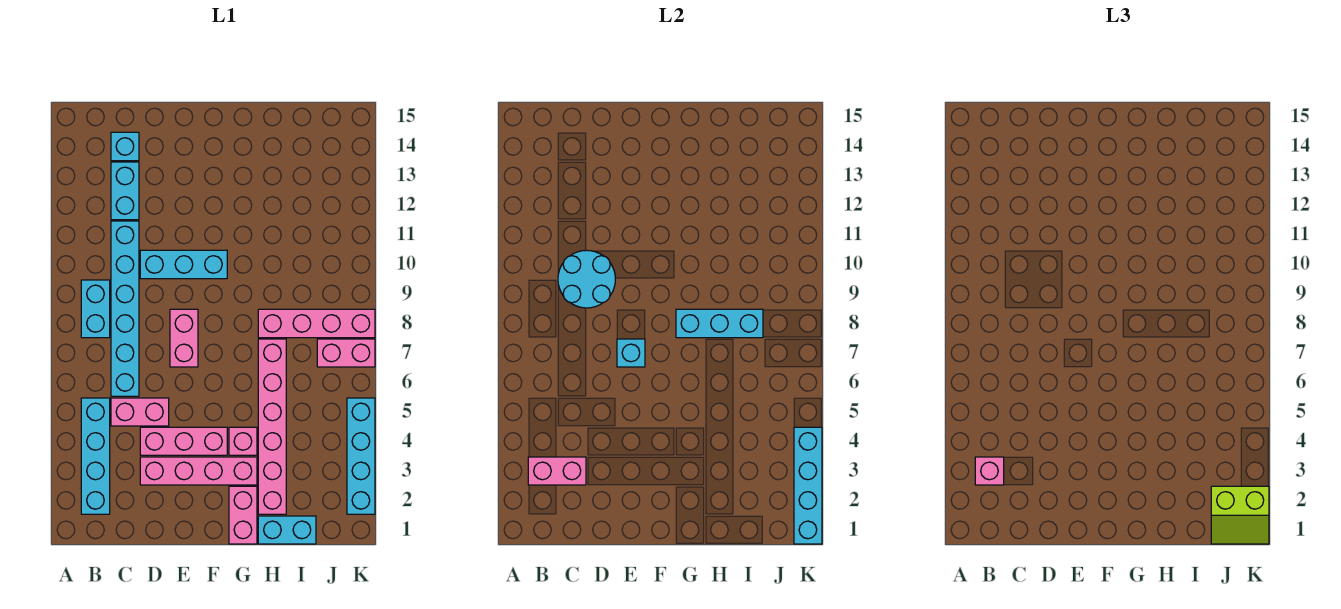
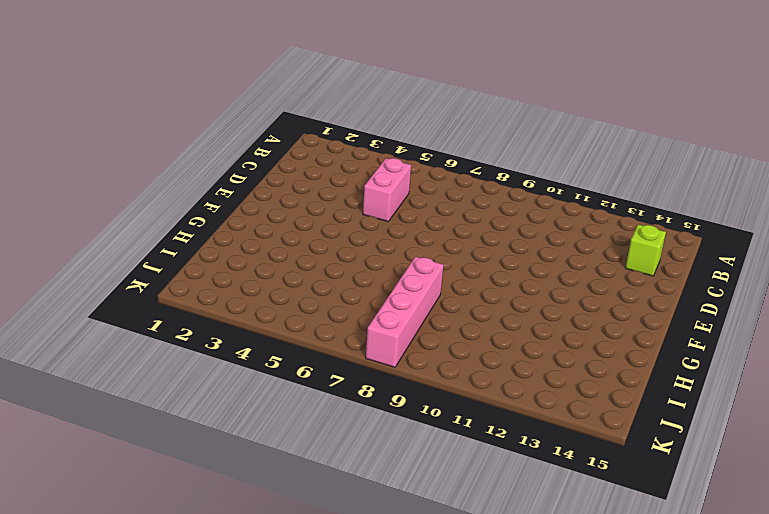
lime 1x1 brick [626,225,666,276] -> cyan 1x1 brick [111,132,139,161]
none -> cyan 1x4 brick [81,398,110,514]
none -> cyan 1x2 brick [81,280,110,338]
none -> cyan 1x6 brick [111,221,139,396]

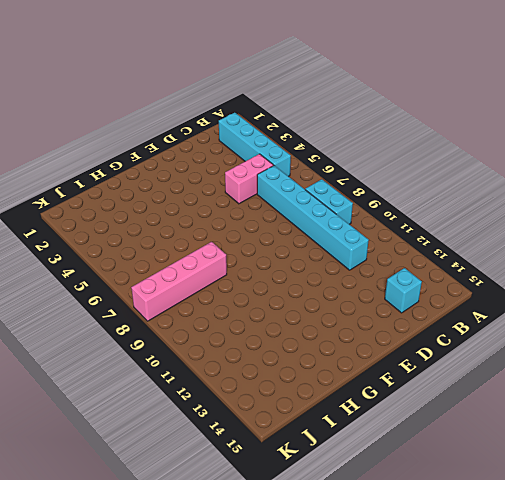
none -> cyan 1x2 brick [111,162,139,220]
none -> pink 1x4 brick [140,457,257,485]
none -> pink 1x3 brick [140,427,227,455]

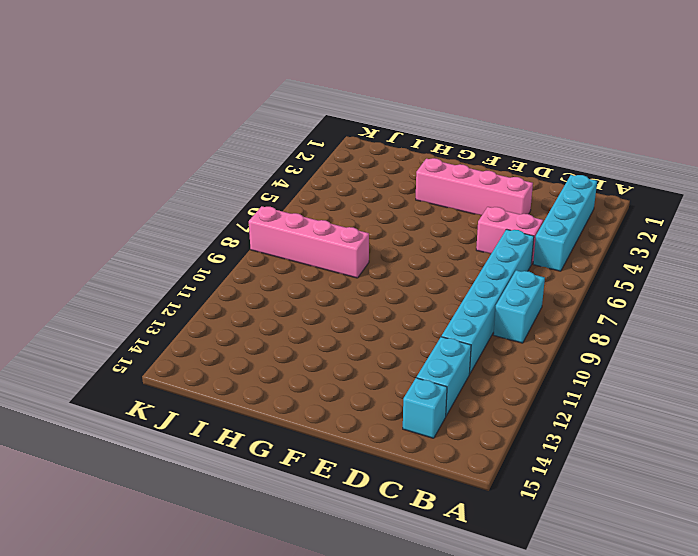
none -> pink 1x3 brick [140,427,227,455]
none -> cyan 1x3 brick [140,250,227,279]
none -> pink 1x2 brick [170,309,198,367]

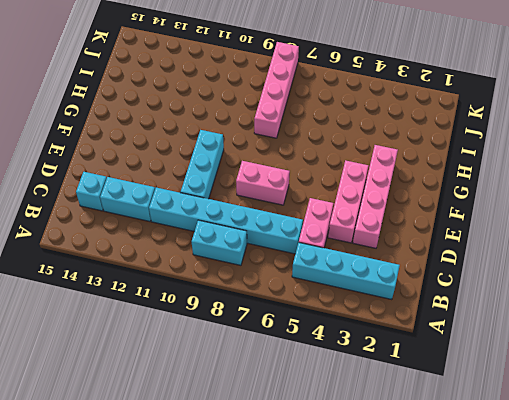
none -> pink 1x2 brick [229,486,257,544]
none -> pink 1x1 brick [229,427,257,455]
none -> cyan 1x2 brick [258,516,316,544]

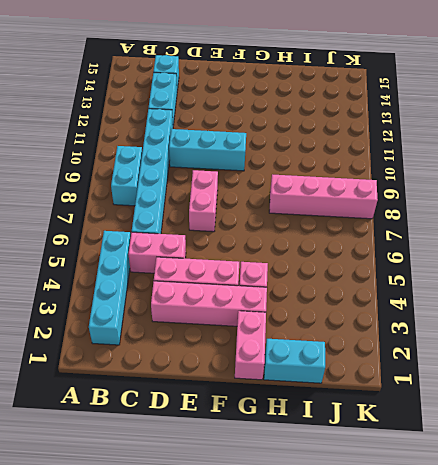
none -> pink 1x6 brick [258,339,286,514]
none -> pink 1x2 brick [317,339,375,367]
none -> cyan 1x4 brick [347,398,375,514]

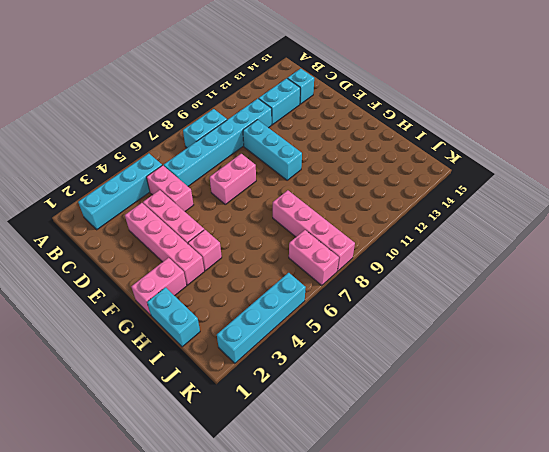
none -> pink 1x6 brick [258,339,286,514]
none -> pink 1x2 brick [528,457,586,485]
none -> cyan 2x2 round brick [558,250,615,308]

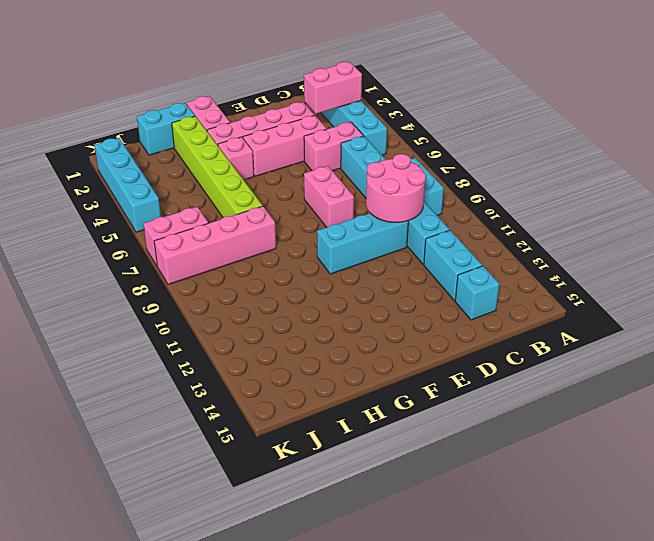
pink 2x2 round brick [366,154,426,222] -> cyan 2x2 round brick [558,250,615,308]
lime 1x6 brick [172,116,263,218] -> pink 1x6 brick [258,339,286,514]
none -> cyan 1x1 brick [617,339,645,367]
none -> cyan 1x3 brick [676,309,763,338]
none -> cyan 1x4 brick [794,427,822,544]

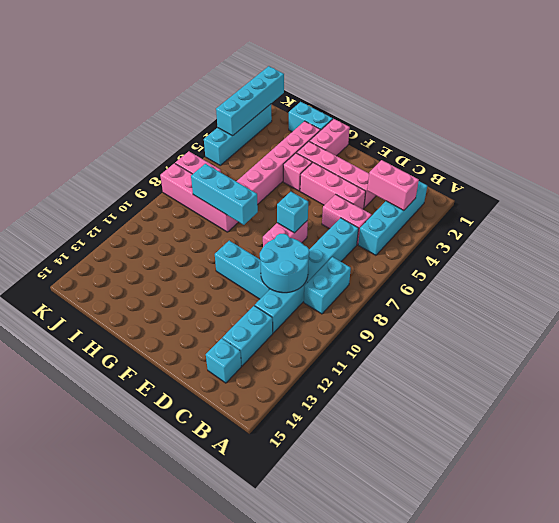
none -> pink 1x1 brick [975,457,1004,485]
none -> lime 2x2 slope [1211,486,1269,544]

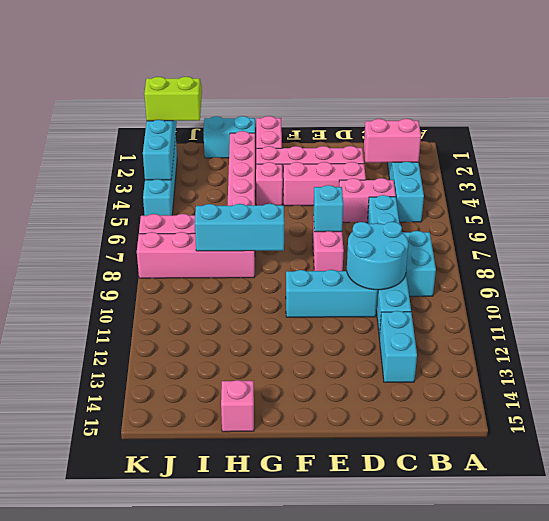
pink 1x1 brick [221,380,254,432] -> pink 1x1 brick moved to [975,457,1004,485]
none -> cyan 1x1 brick [111,132,139,161]

